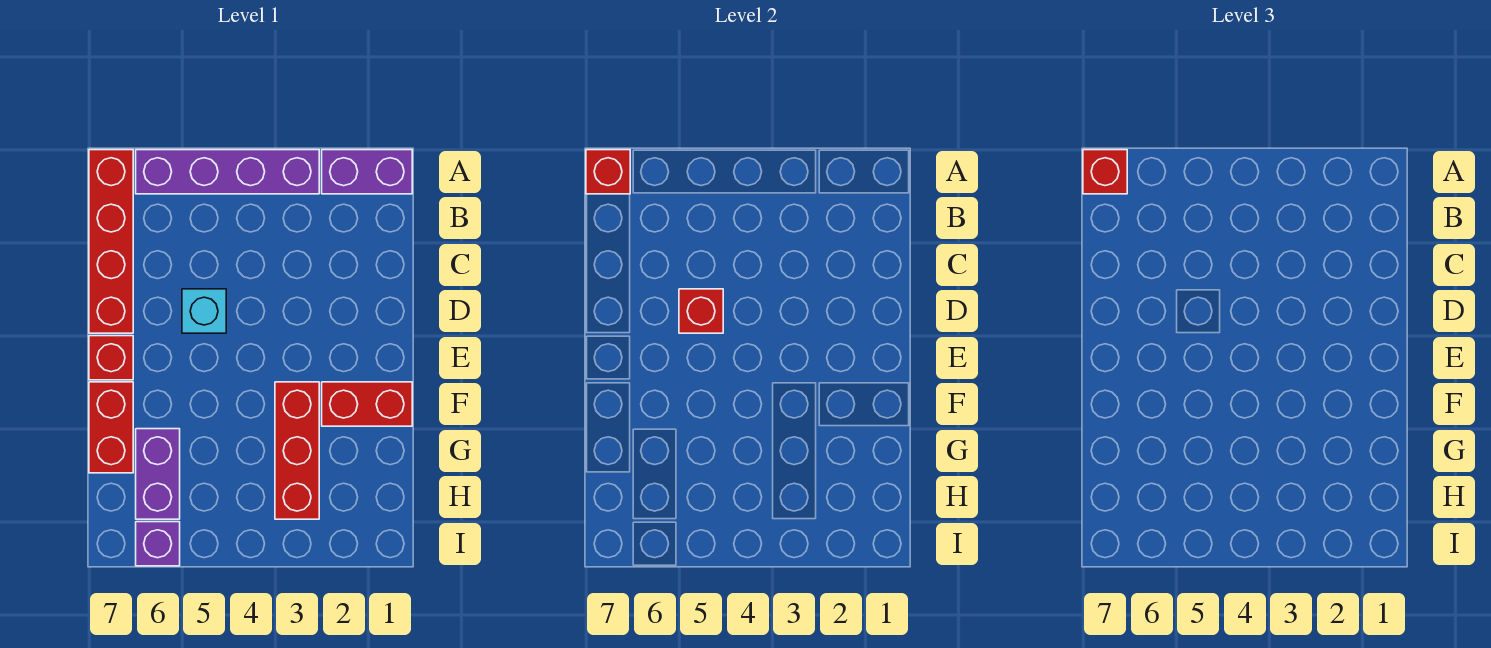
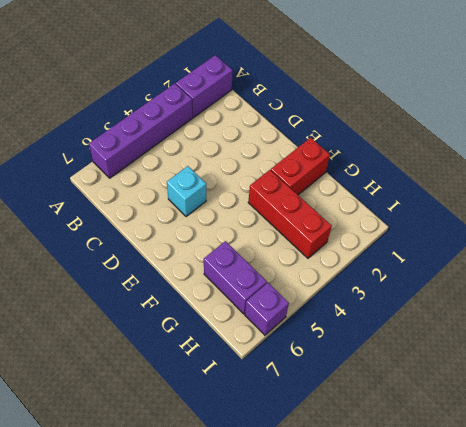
none -> red 1x4 brick [89,150,133,333]
none -> red 1x1 brick [89,336,133,380]
none -> red 1x2 brick [89,382,133,473]

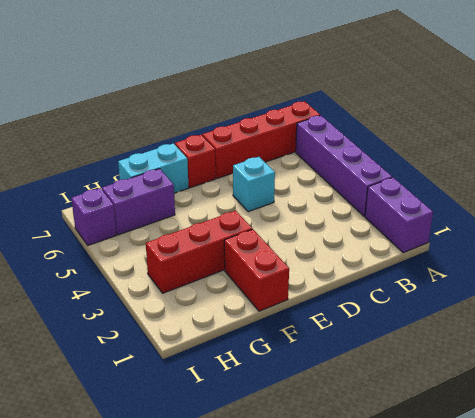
cyan 1x2 brick [118,143,189,193] -> red 1x2 brick [89,382,133,473]
none -> red 1x1 brick [586,150,630,194]
none -> red 1x1 brick [679,289,723,333]
none -> red 1x1 brick [1083,150,1127,194]

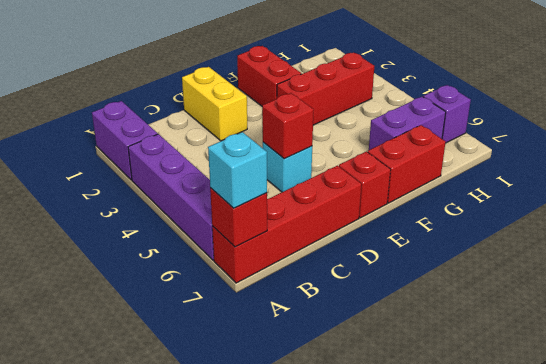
cyan 1x1 brick [208,132,267,208] -> red 1x1 brick [1083,150,1127,194]
yellow 1x2 brick [182,67,247,141] -> none

